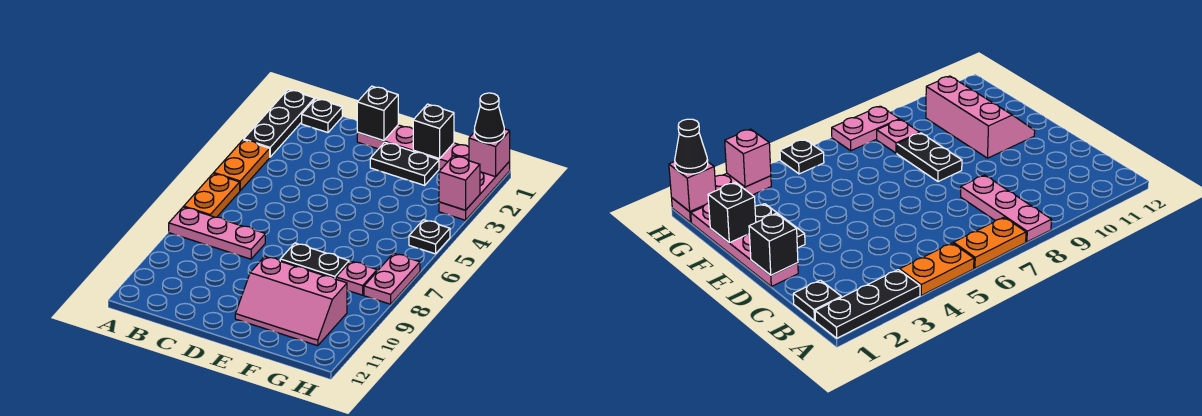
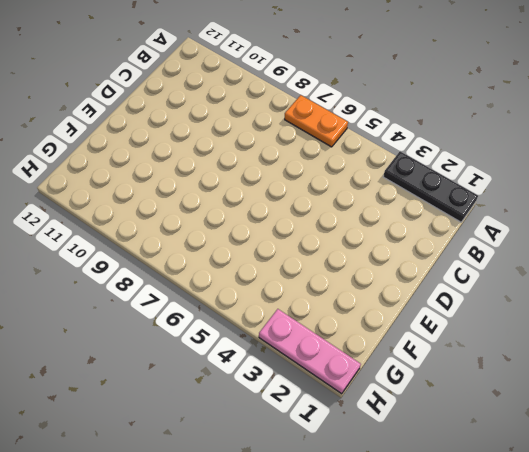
none -> orange 1x2 plate [214,140,270,191]
none -> pink 1x3 plate [169,207,265,259]
none -> black 1x1 plate [302,99,342,133]

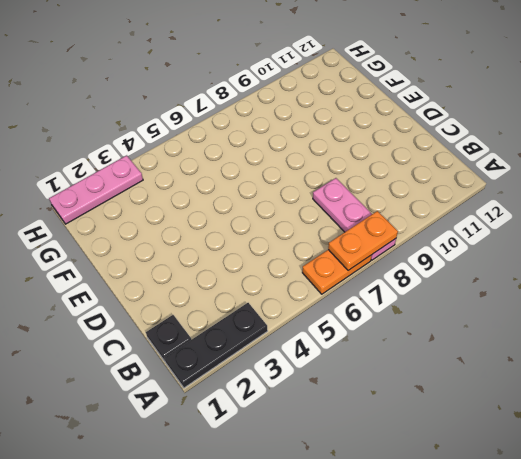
orange 1x2 plate [328,211,398,270] -> orange 1x2 plate moved to [214,140,270,191]
none -> pink 1x4 plate [357,125,469,169]
none -> black 1x2 plate [370,142,439,185]
none -> black 1x2 plate [280,243,349,279]

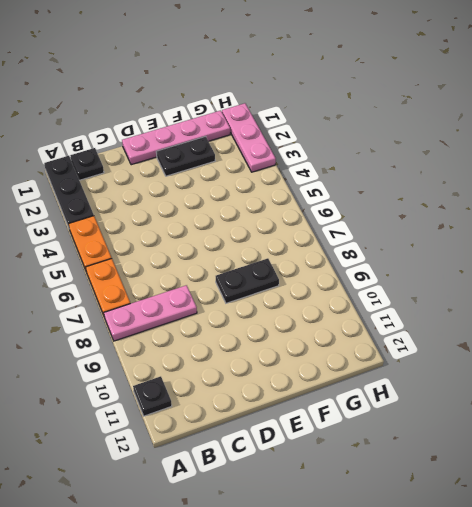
black 1x1 plate [133,376,172,416] -> black 1x1 plate moved to [409,220,450,254]
none -> pink 2x3 slope [235,257,347,346]
none -> pink 1x1 plate [336,261,377,295]
none -> pink 1x2 plate [364,253,420,304]

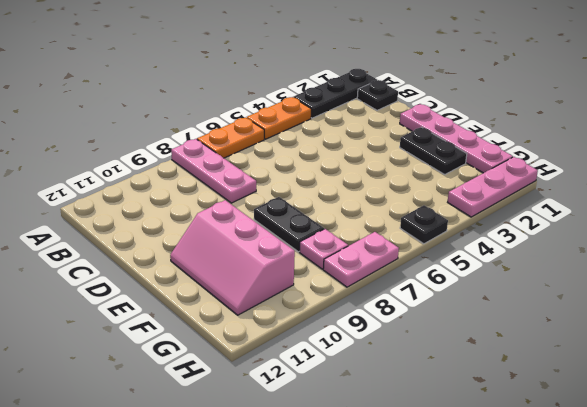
none -> black 1x1 brick [357,86,398,141]
none -> black 1x1 brick [413,104,454,159]
none -> pink 1x1 brick [469,129,510,177]

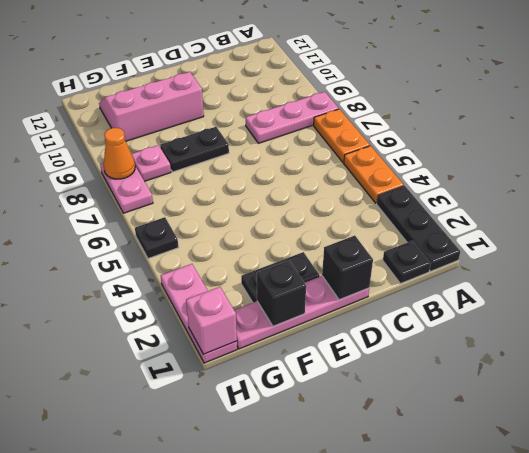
orange 1x1 cone [103,128,135,179] -> none
none -> pink 1x1 brick [439,156,480,210]
none -> black 1x1 cone [474,93,504,143]

